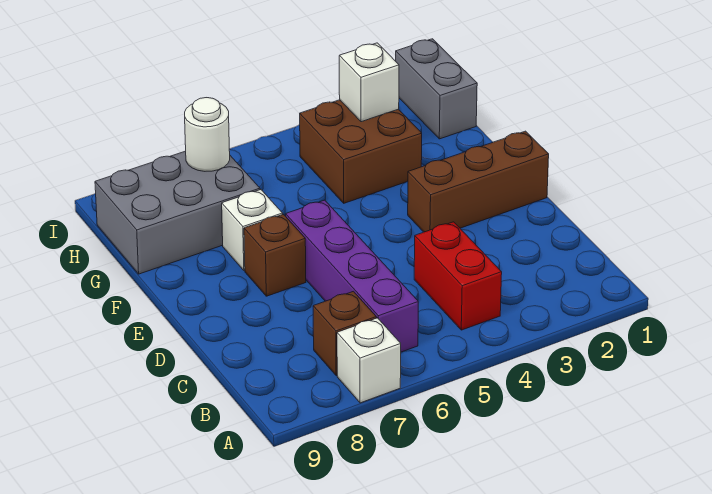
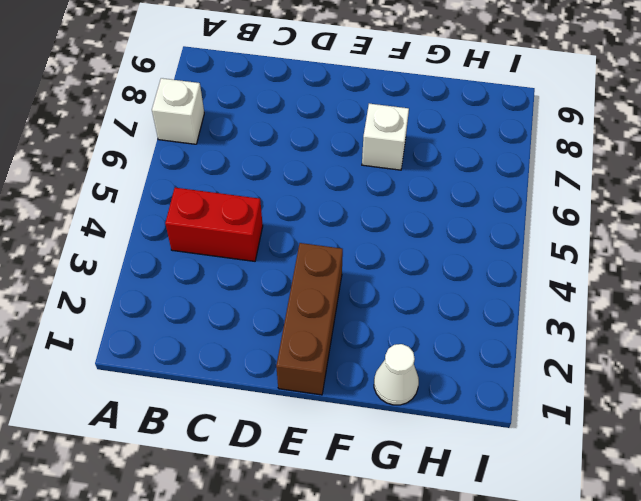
white 1x1 cone [374,344,419,405] -> none
none -> purple 1x4 brick [286,200,418,352]
none -> brown 1x1 brick [313,291,376,376]
none -> brown 1x1 brick [244,214,306,296]

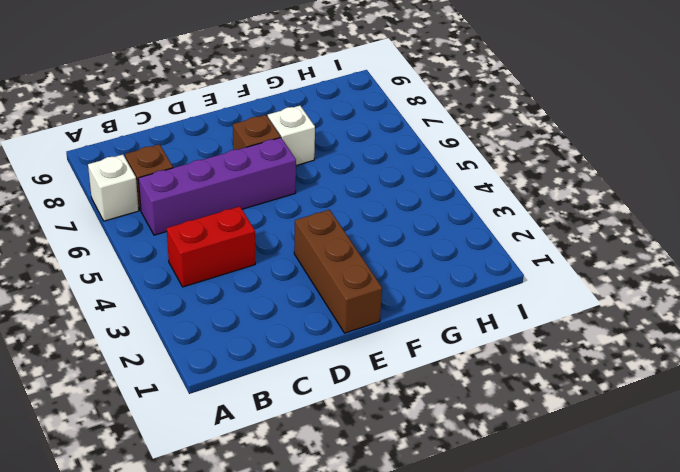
none -> brown 2x2 brick [300,100,422,203]
none -> grey 2x3 brick [95,151,260,274]
none -> grey 1x2 brick [396,39,477,139]

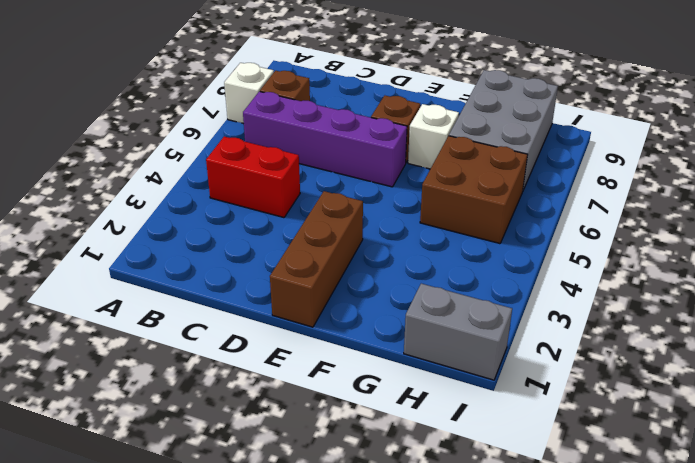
brown 2x2 brick [420,136,528,244] -> brown 2x2 brick moved to [300,100,422,203]
none -> white 1x1 brick [339,43,399,122]
none -> white 1x1 round brick [185,98,230,171]

